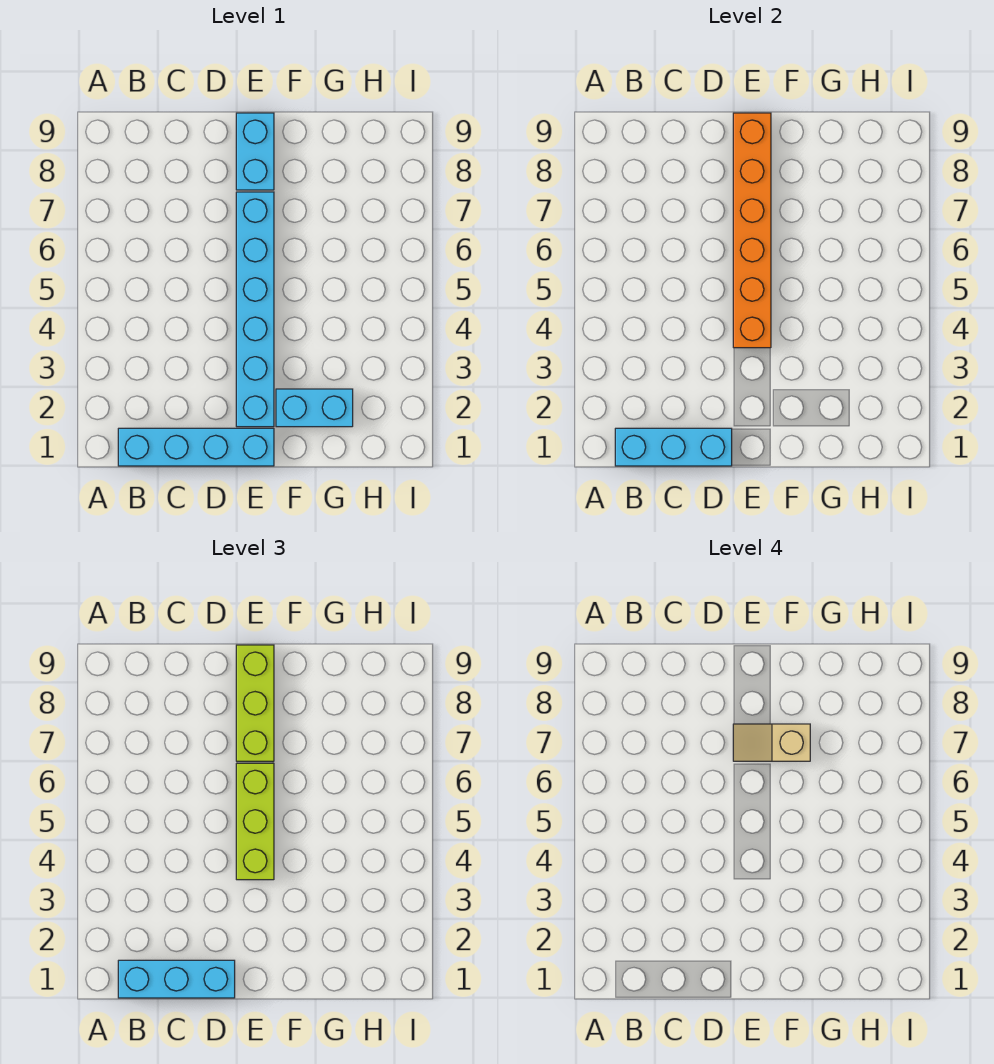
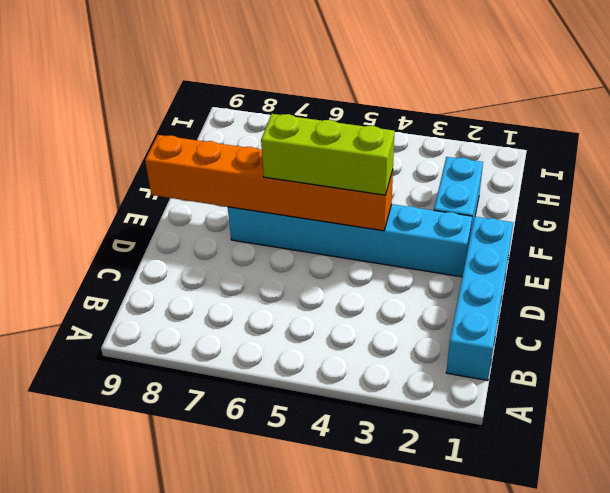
none -> cyan 1x2 brick [236,113,274,190]
none -> cyan 1x3 brick [615,428,732,466]

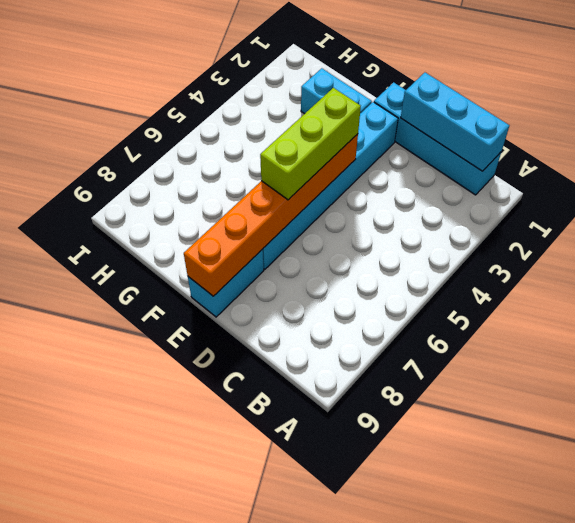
none -> cyan 1x3 brick [118,960,235,998]
none -> lime 1x3 brick [236,645,274,761]

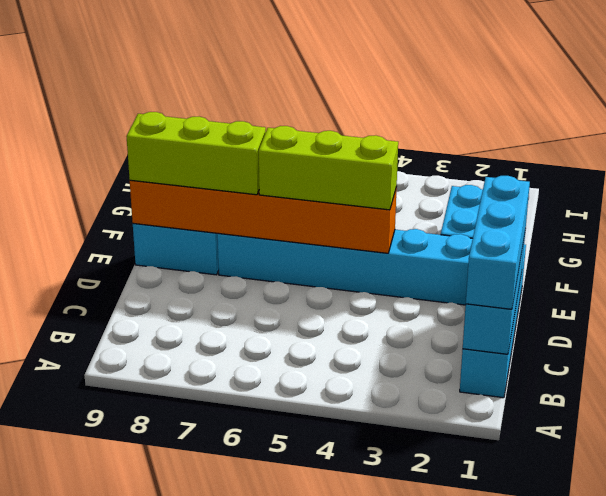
none -> tan 1x2 slope [733,724,810,761]

